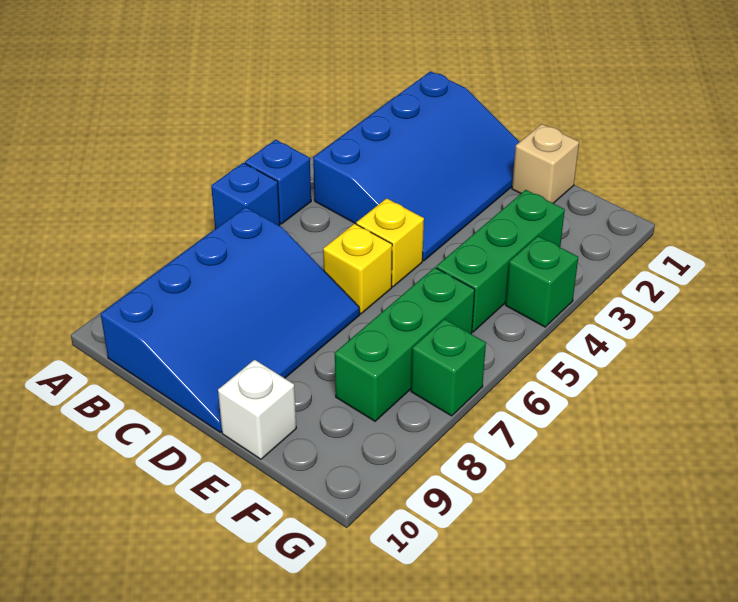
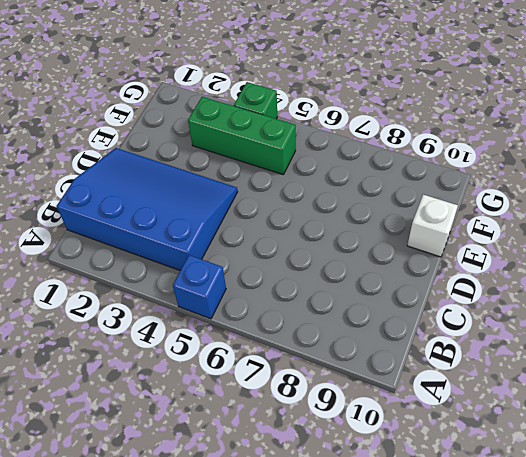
none -> blue 1x1 brick [211,163,280,229]
none -> blue 3x4 slope [101,207,360,432]
none -> yellow 1x1 brick [356,198,424,287]

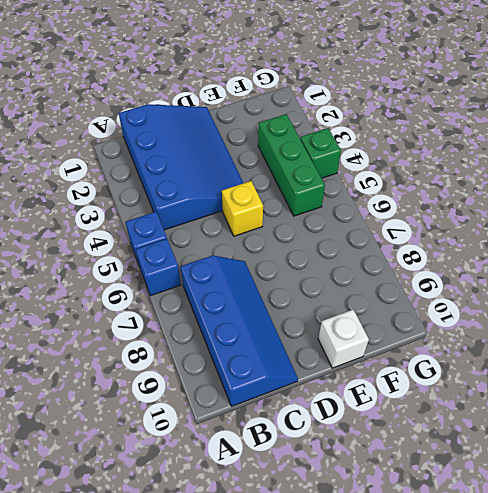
blue 2x4 slope [181,255,298,406] -> blue 3x4 slope [101,207,360,432]
none -> yellow 1x1 brick [323,224,392,314]
none -> tan 1x1 brick [512,124,579,203]
none -> green 1x3 brick [335,267,475,421]

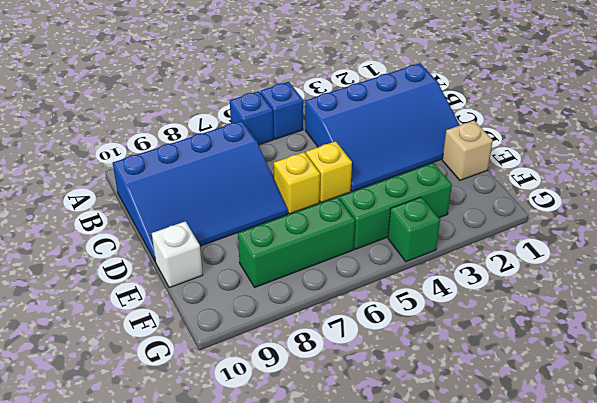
none -> green 1x1 brick [411,319,486,416]

